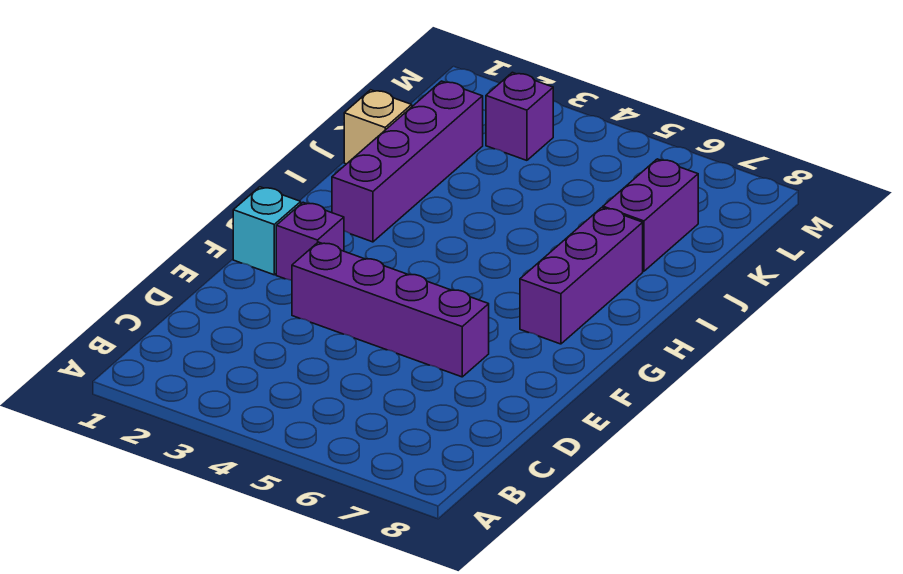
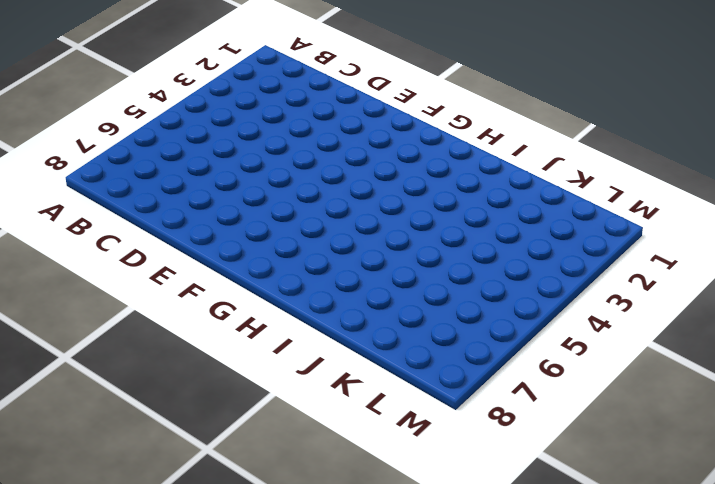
none -> purple 1x4 brick [292,242,489,377]
none -> cyan 1x1 brick [233,187,301,275]

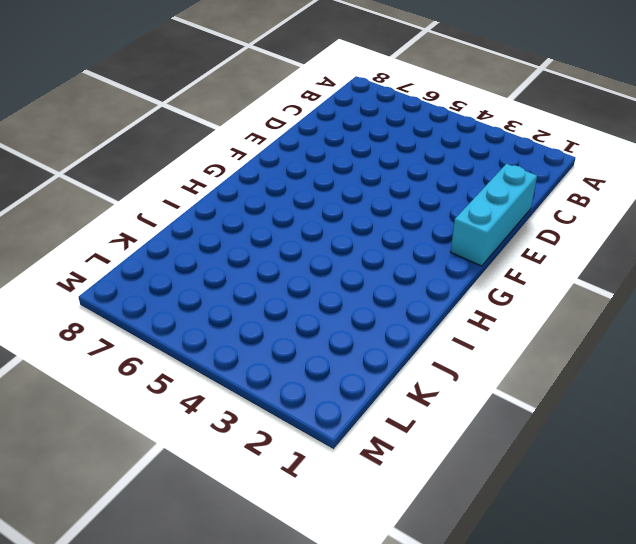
cyan 1x3 brick [451,164,537,266] -> cyan 1x1 brick [233,187,301,275]
none -> purple 1x4 brick [292,242,489,377]
none -> purple 1x1 brick [276,202,344,280]

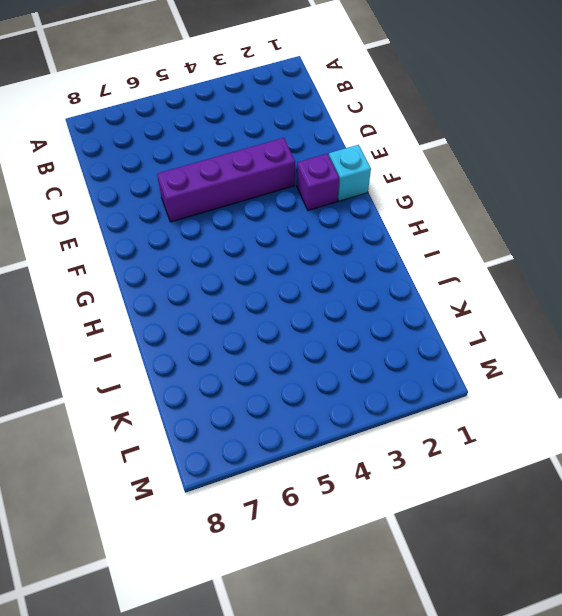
none -> purple 1x3 brick [520,208,643,344]
none -> purple 1x4 brick [332,81,483,242]

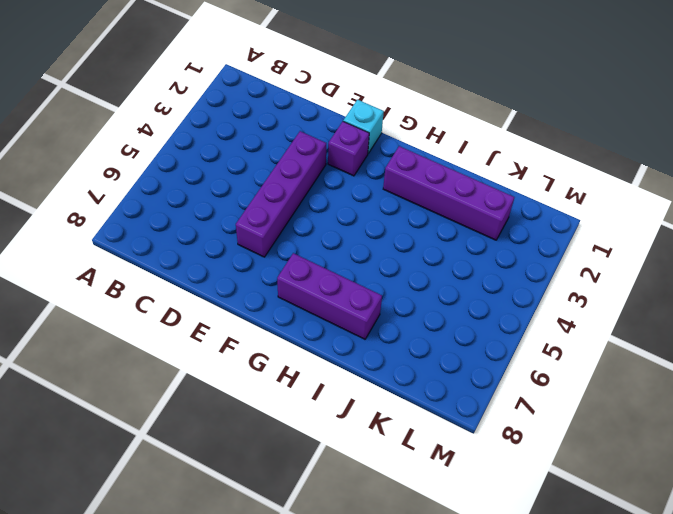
none -> tan 1x1 brick [344,90,412,164]
none -> purple 1x2 brick [603,159,698,271]

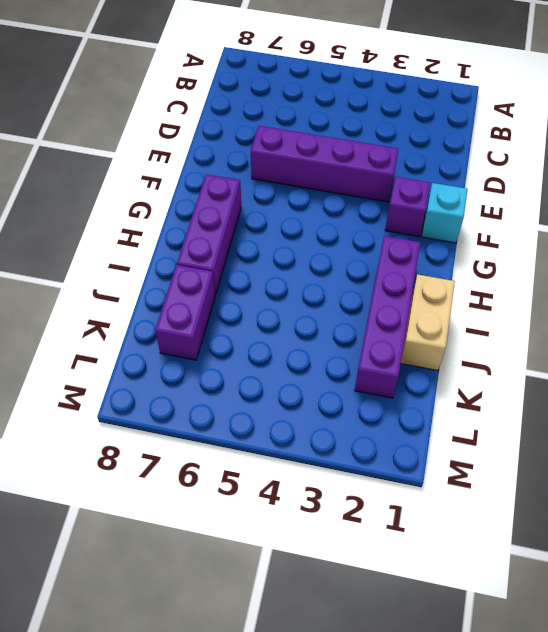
tan 1x2 brick [401,274,455,371] -> tan 1x1 brick [344,90,412,164]
none -> purple 1x1 brick [486,72,553,160]

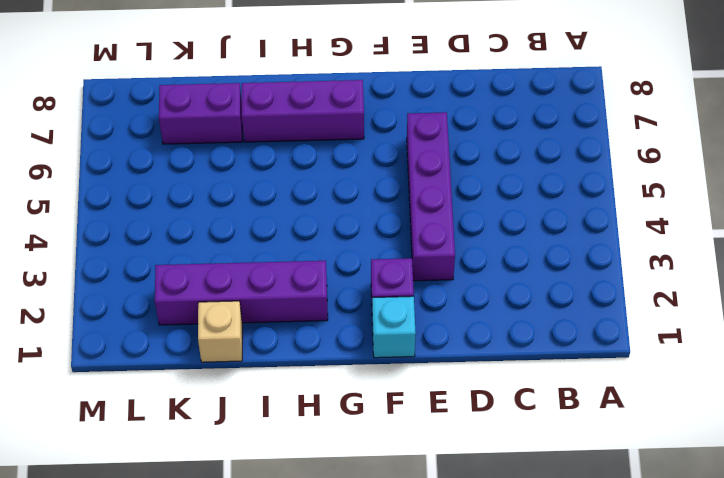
none -> purple 1x1 brick [486,72,553,160]

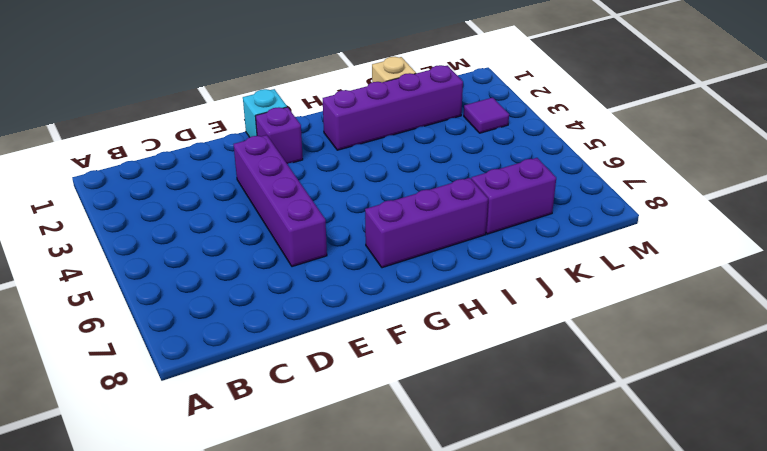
purple 1x1 tile [464,98,509,133] -> purple 1x1 brick [486,72,553,160]

